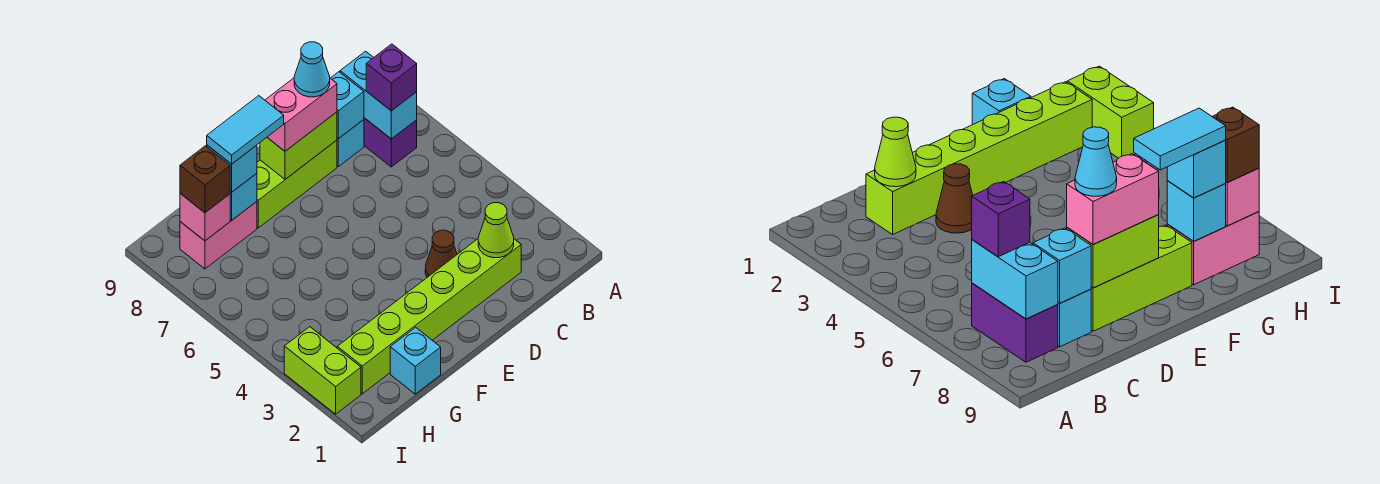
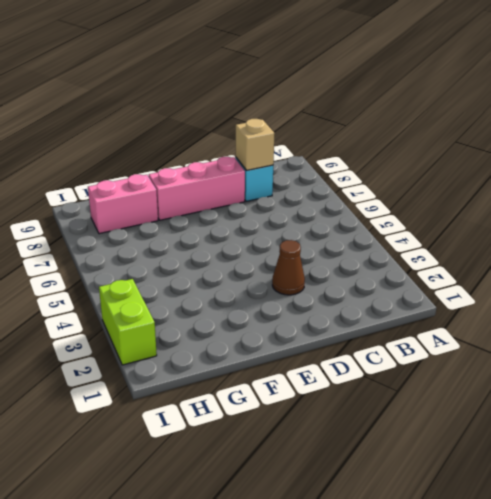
tan 1x1 brick [236,119,275,171] -> cyan 1x1 brick [331,72,364,139]
pink 1x3 brick [149,156,245,220] -> lime 1x3 brick [257,140,337,228]
none -> purple 1x2 brick [364,118,417,167]
none -> lime 1x6 brick [337,239,521,394]
none -> cyan 1x1 brick [390,327,441,394]

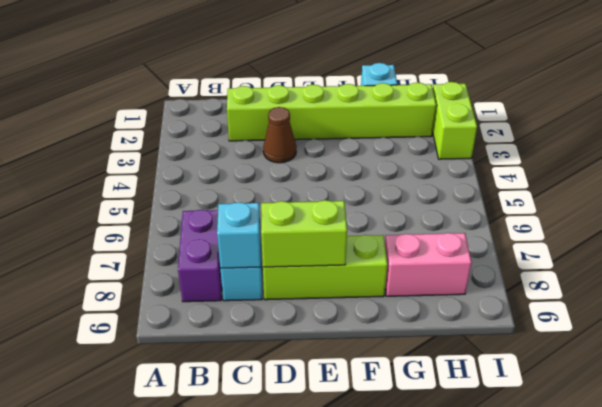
none -> cyan 1x2 brick [340,51,417,139]
none -> lime 1x1 cone [478,203,514,258]
none -> cyan 1x1 brick [230,173,257,220]

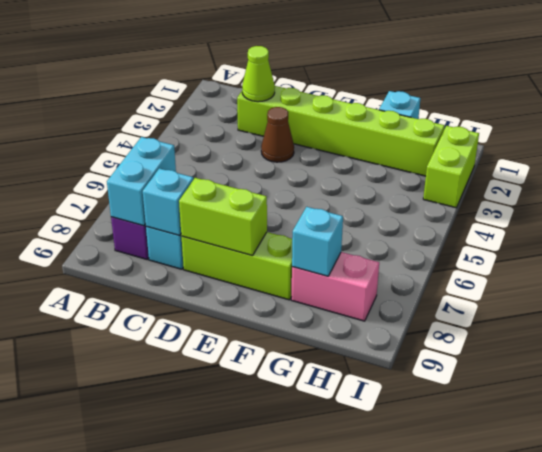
none -> pink 1x1 brick [180,194,230,241]
none -> purple 1x1 brick [366,44,417,111]
none -> pink 1x2 brick [265,78,337,151]

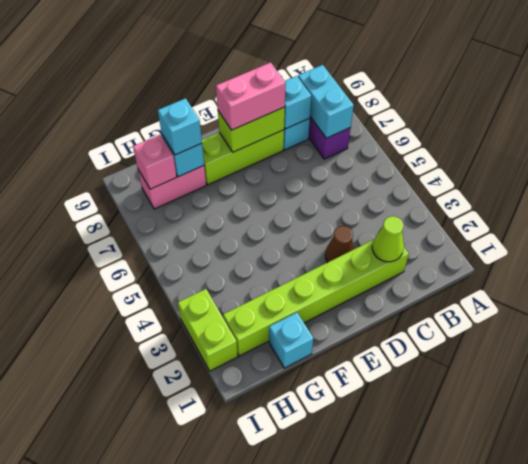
none -> purple 1x1 brick [366,44,417,111]
none -> brown 1x1 brick [180,146,230,213]
none -> cyan 1x1 cone [294,42,330,97]

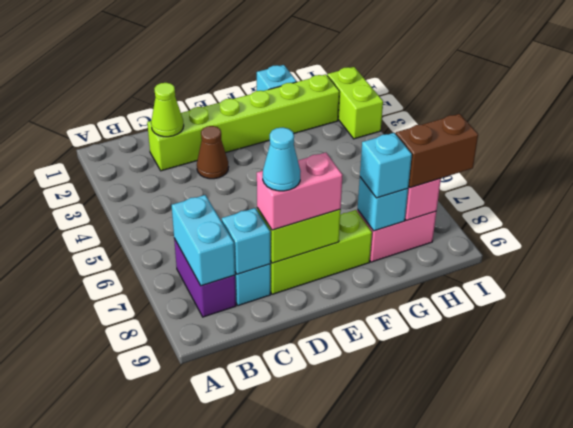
brown 1x2 brick [396,114,478,188] -> brown 1x1 brick [180,146,230,213]
none -> purple 1x1 brick [366,44,417,111]
none -> cyan 1x2 tile [207,96,284,164]

